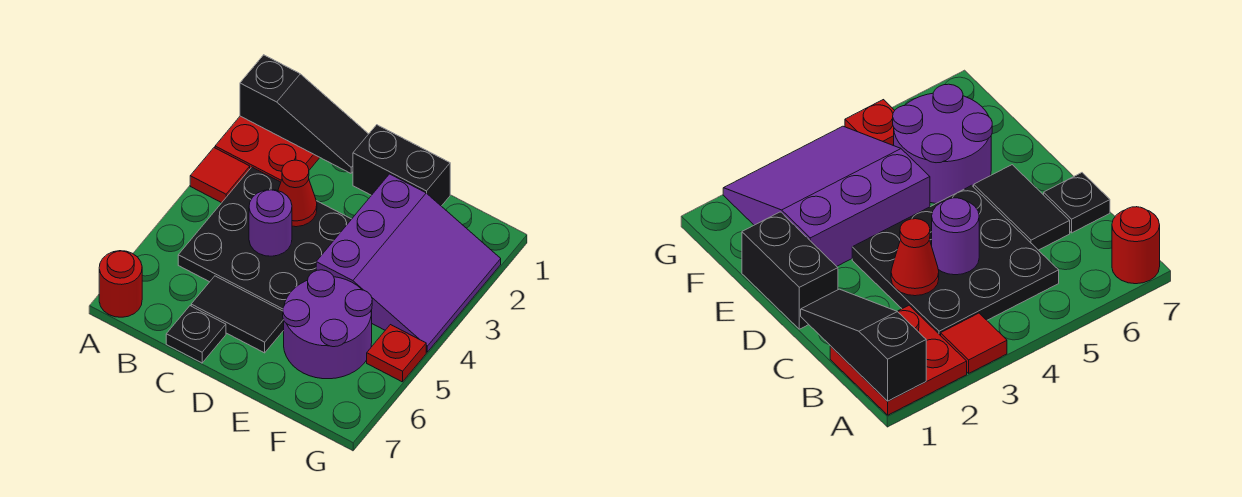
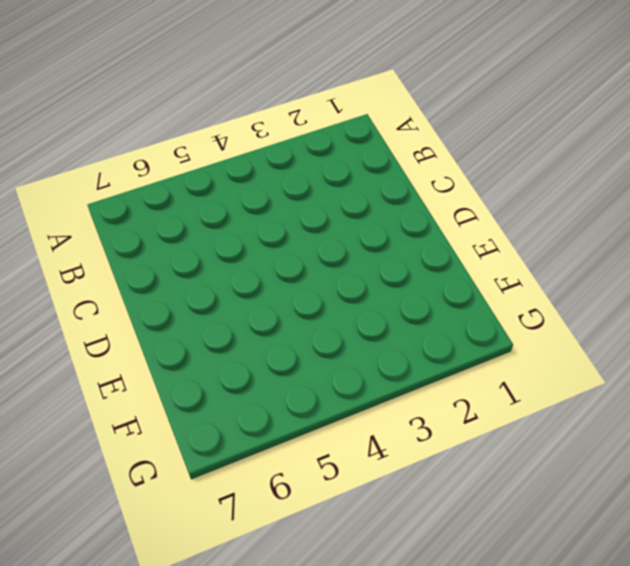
none -> red 2x2 plate [215,116,320,182]
none -> red 1x1 tile [190,148,250,203]
none -> red 1x1 round brick [99,251,142,317]

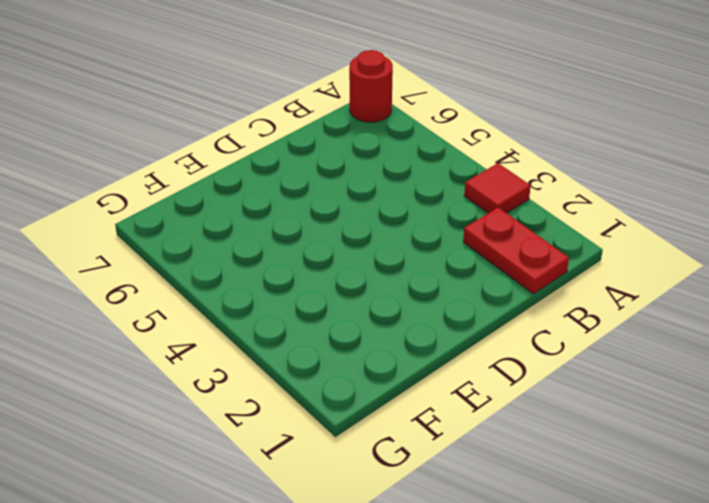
red 1x2 plate [463,208,569,294] -> red 2x2 plate [215,116,320,182]
none -> black 3x3 plate [178,167,351,311]
none -> black 1x2 tile [191,276,284,353]
none -> black 1x1 plate [166,306,226,363]

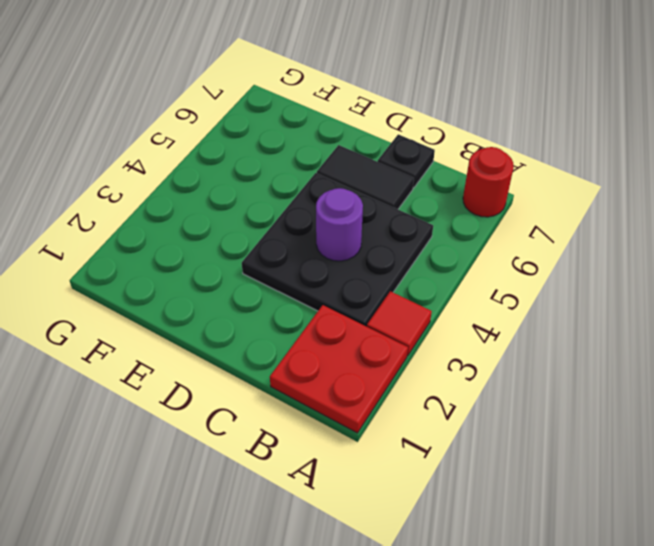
none -> black 1x2 brick [353,125,450,206]
none -> purple 3x3 slope [316,174,501,352]
none -> purple 2x2 round brick [283,270,372,379]

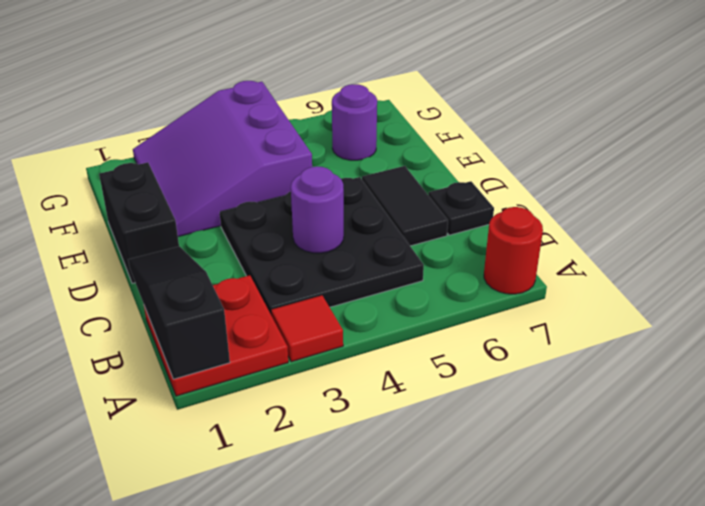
purple 3x3 slope [133,81,312,237] -> purple 3x3 slope turned to [316,174,501,352]
purple 1x1 round brick [332,84,377,160] -> purple 2x2 round brick [283,270,372,379]
none -> red 1x1 plate [367,325,426,382]
none -> red 1x1 cone [278,160,317,227]

